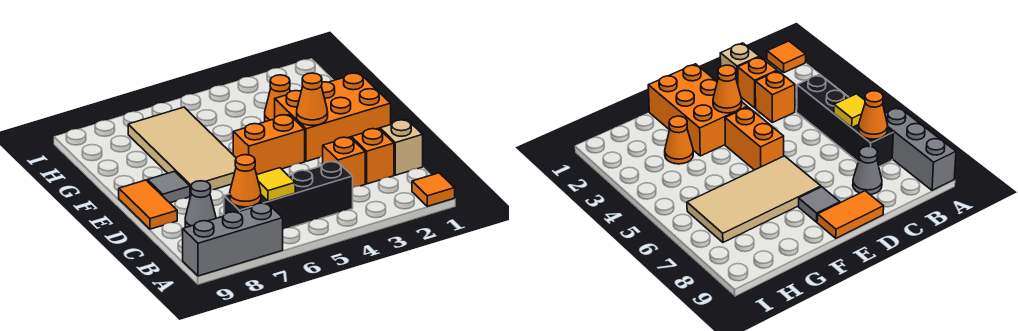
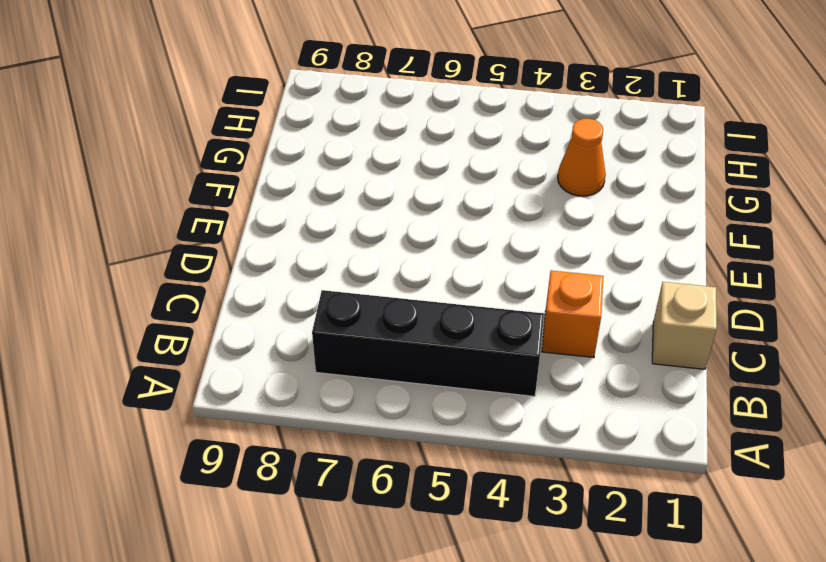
none -> orange 1x1 tile [412,173,455,206]
none -> grey 1x3 brick [183,203,283,276]
none -> orange 1x1 brick [351,128,394,184]

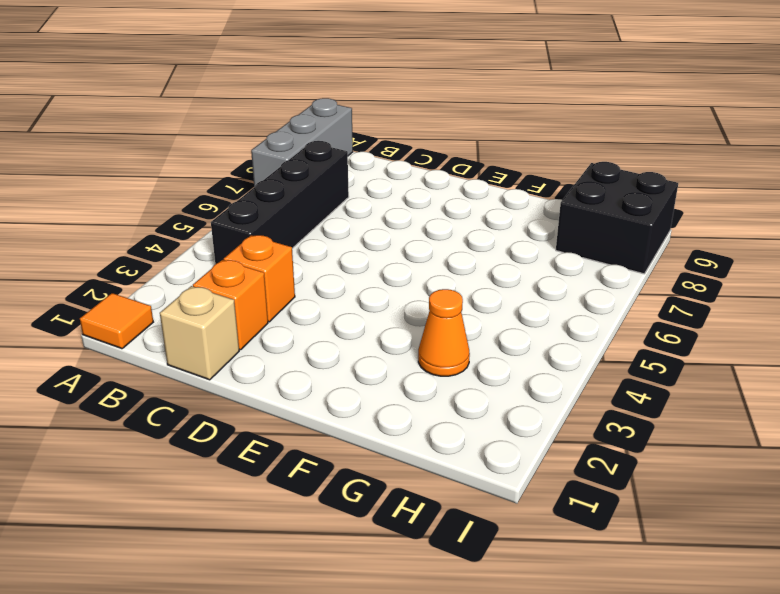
black 2x2 brick [556,162,678,274] -> none
none -> grey 1x1 cone [185,181,216,227]
none -> orange 1x2 tile [119,180,177,229]
none -> orange 2x3 brick [275,73,391,161]

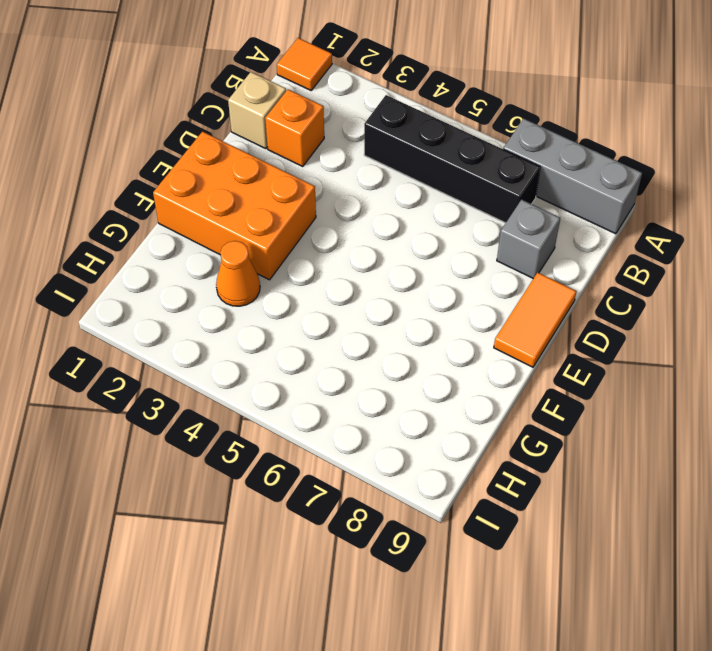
grey 1x1 brick [497,200,560,279] -> grey 1x1 cone [185,181,216,227]
none -> orange 1x1 brick [323,137,365,188]
none -> orange 1x2 brick [233,115,305,175]
none -> tan 2x4 tile [128,107,236,196]

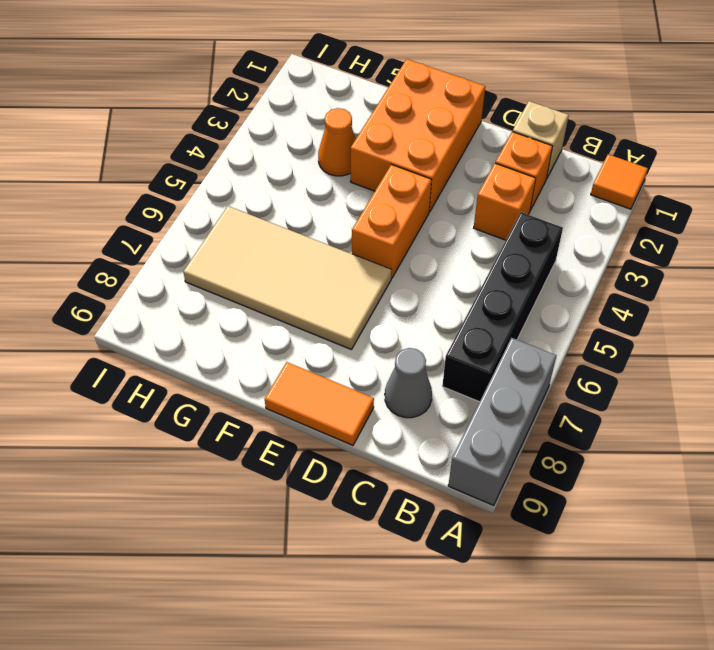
none -> grey 1x1 tile [147,171,190,203]
none -> yellow 1x1 tile [257,168,295,201]
none -> orange 1x1 cone [230,155,261,207]

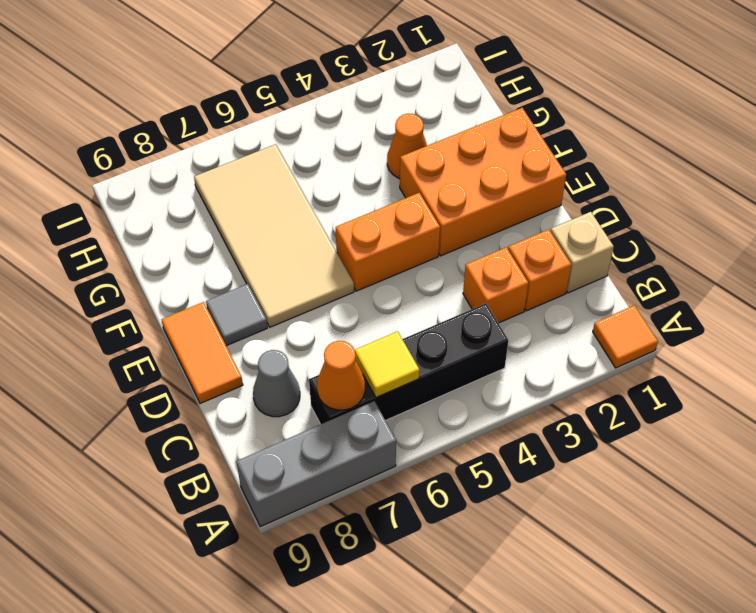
none -> orange 1x1 cone [297,73,328,125]

